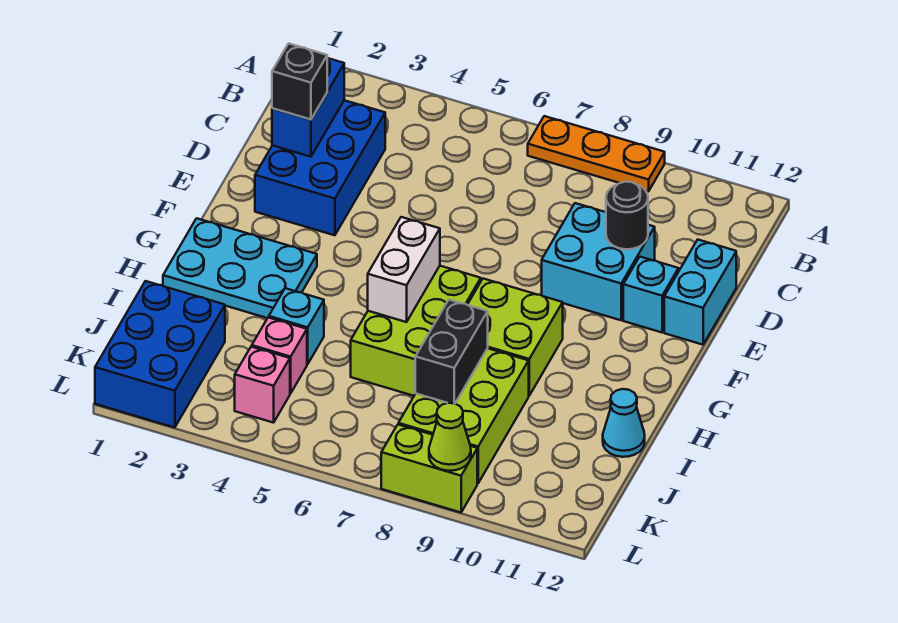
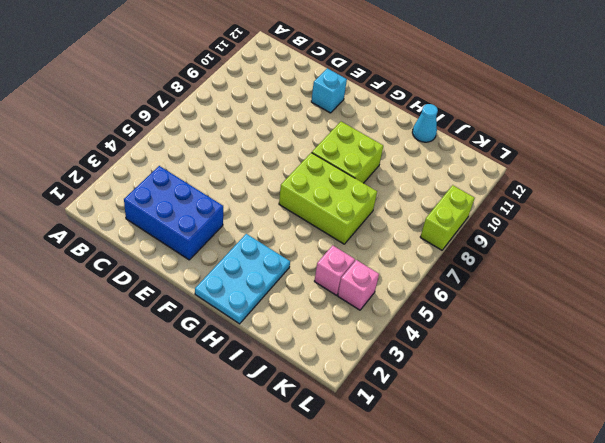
none -> orange 1x3 plate [528,116,665,192]
none -> cyan 2x2 brick [542,203,655,320]
none -> cyan 1x2 brick [664,240,736,345]

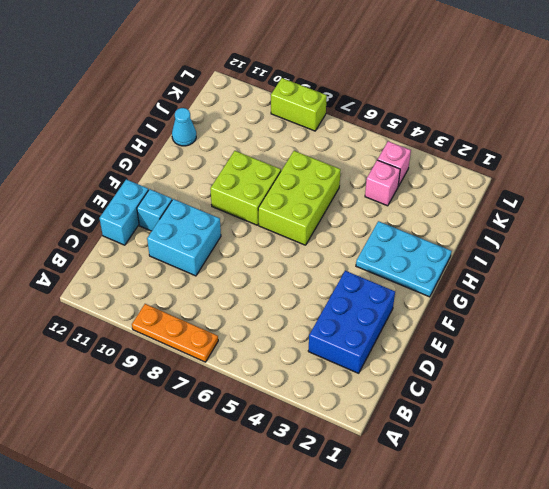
none -> cyan 1x1 brick [269,288,324,364]
none -> lime 2x3 brick [398,348,529,483]
none -> blue 2x3 brick [95,281,225,428]

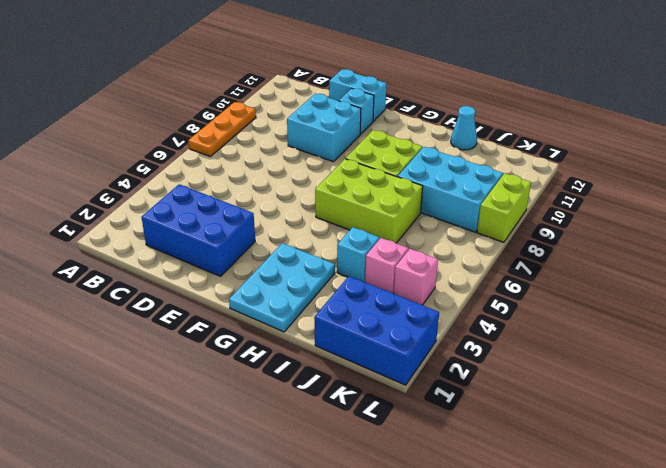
cyan 2x3 brick [398,147,503,232] -> lime 2x3 brick [398,348,529,483]
none -> blue 1x2 brick [272,58,344,157]
none -> black 1x1 round brick [606,182,648,249]
none -> white 1x2 brick [368,217,440,322]

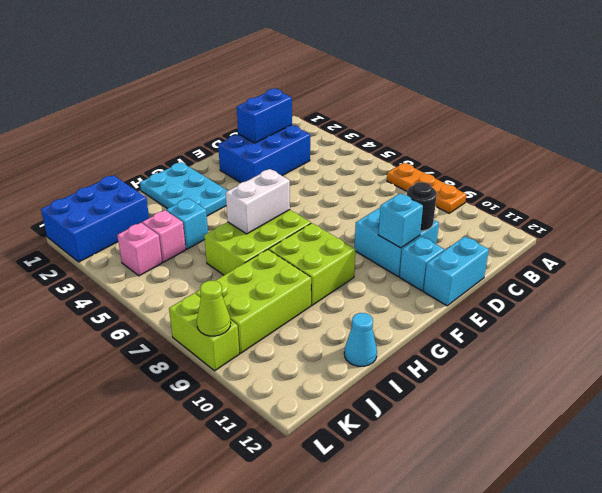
cyan 1x1 brick [379,193,423,248] -> none
none -> black 1x2 brick [415,300,488,403]
none -> black 1x1 brick [272,44,327,120]

